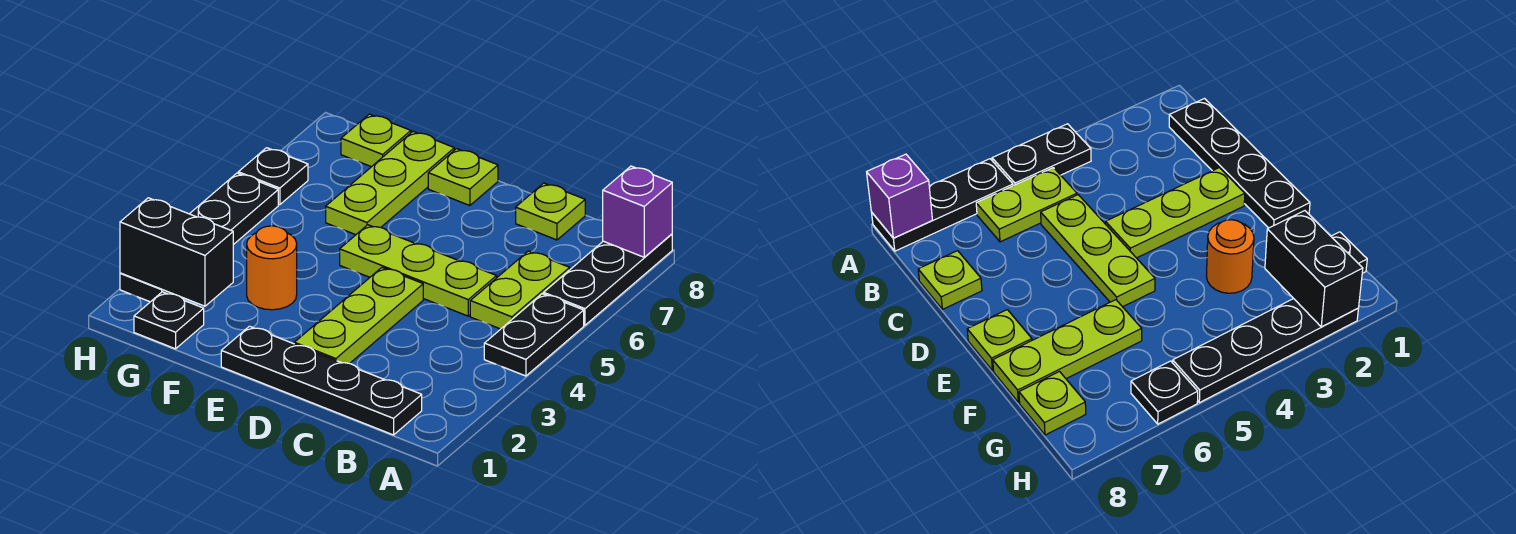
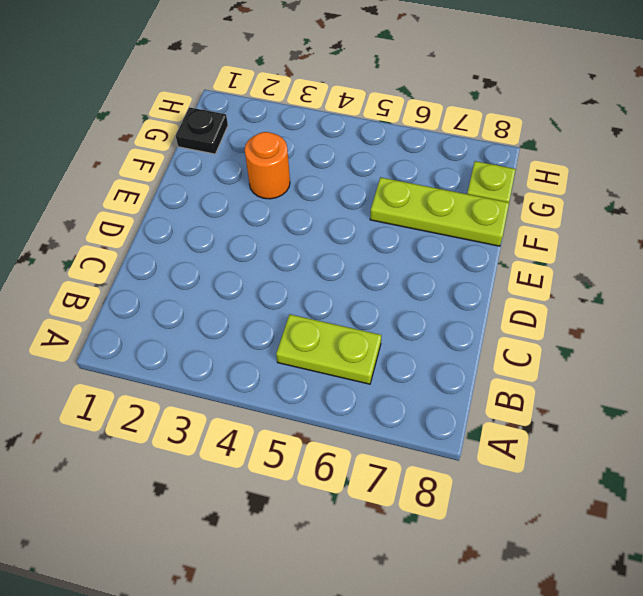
none -> black 1x2 plate [484,294,584,376]
none -> black 1x3 plate [544,234,672,325]
none -> black 1x4 plate [221,326,422,435]

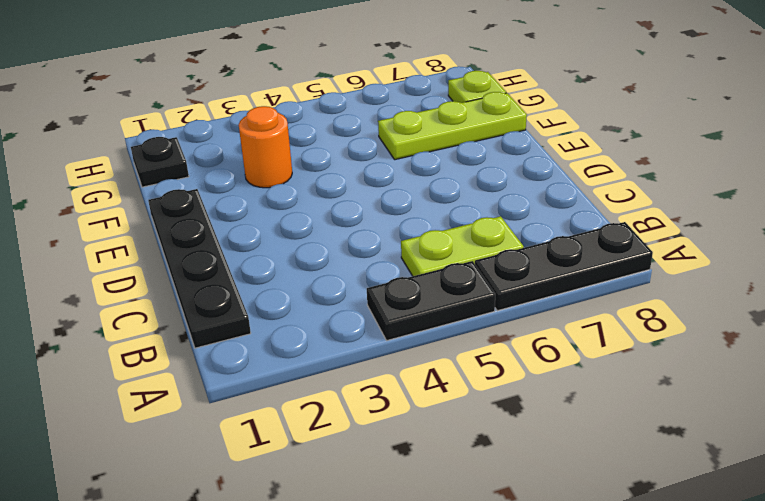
none -> lime 1x3 plate [340,225,497,316]
none -> lime 1x1 plate [516,183,585,240]
none -> lime 1x3 plate [294,268,423,363]

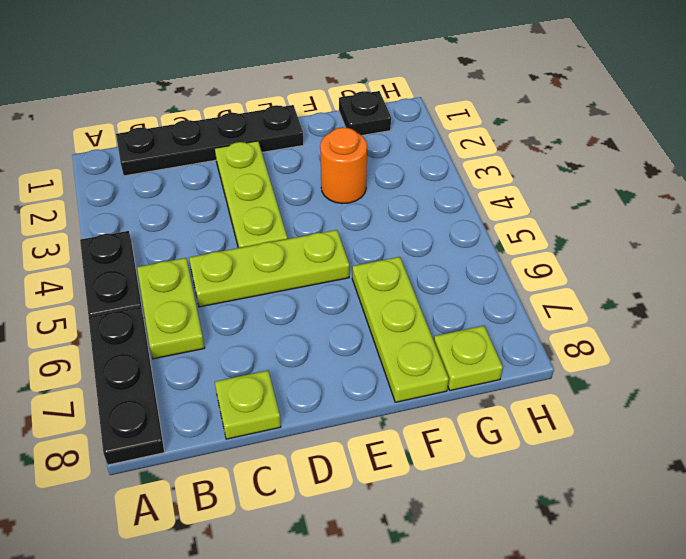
none -> lime 1x1 plate [428,149,498,206]
none -> black 1x4 plate [120,173,278,302]
none -> black 1x1 plate [238,148,308,205]

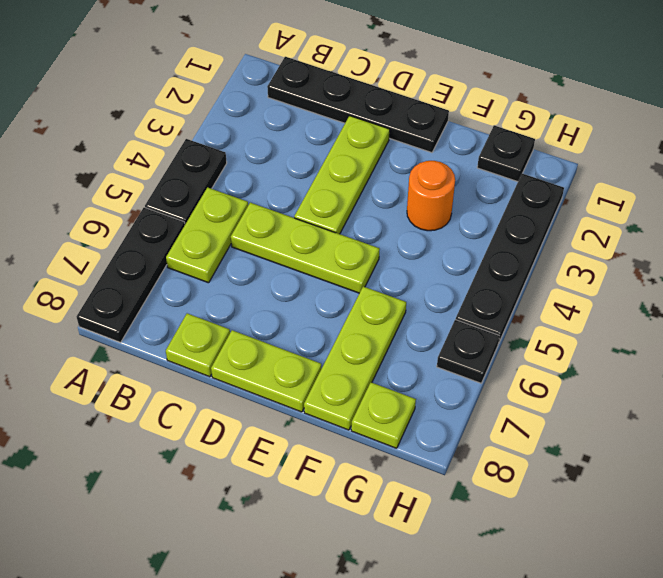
lime 1x2 plate [211,330,322,412] -> lime 1x1 plate [428,149,498,206]
none -> purple 1x1 brick [603,166,672,257]
none -> black 1x2 brick [120,198,233,306]

